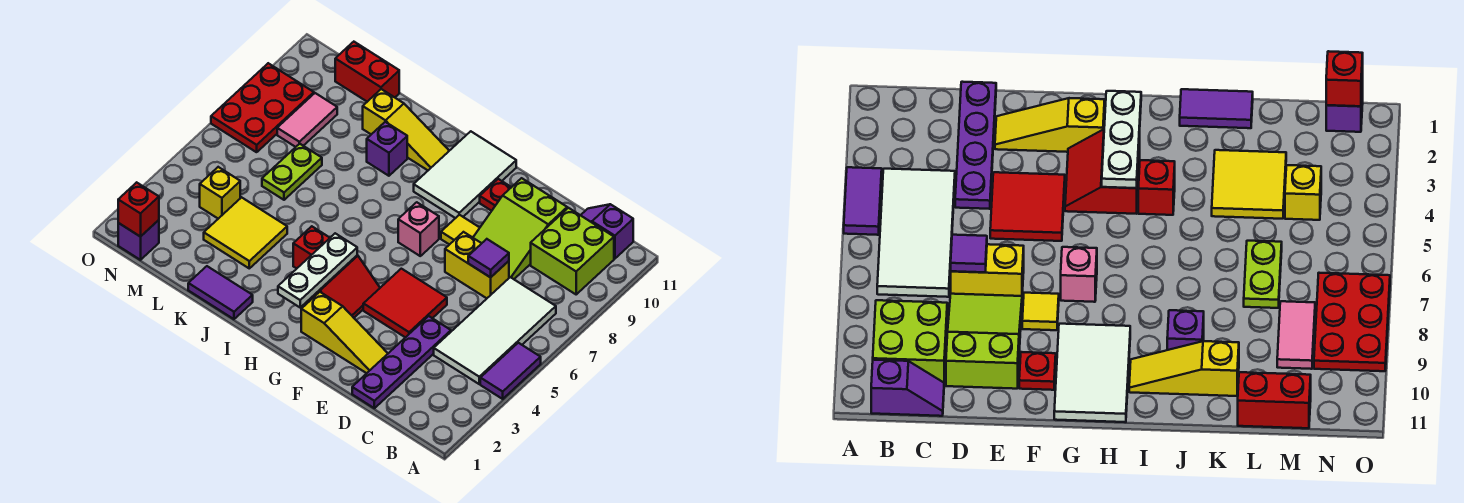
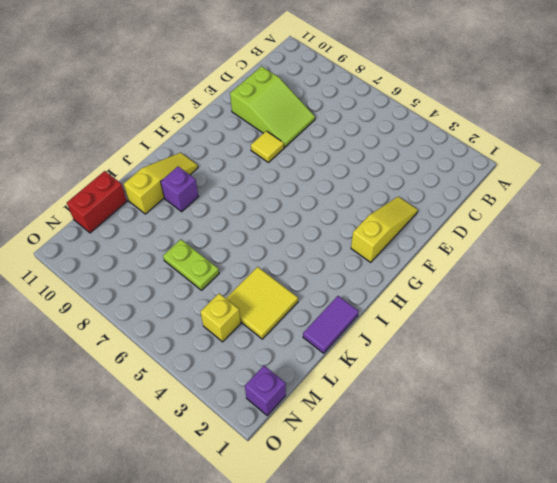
none -> purple 1x2 tile [480,343,541,399]
none -> white 2x4 tile [434,277,556,384]
none -> lime 2x2 brick [531,208,614,294]

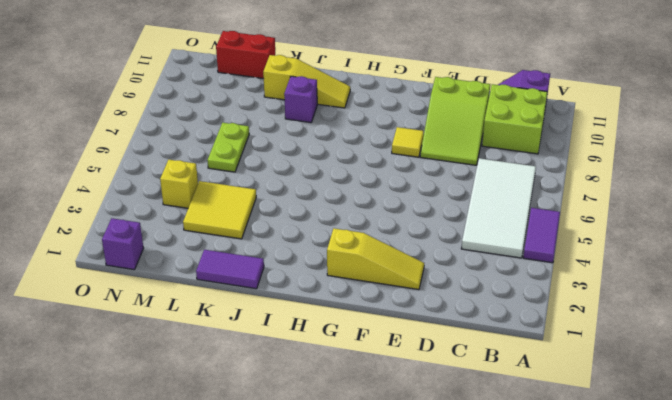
none -> purple 1x4 plate [352,316,451,408]
none -> yellow 1x2 brick [445,232,509,298]
none -> red 2x2 tile [363,269,447,337]

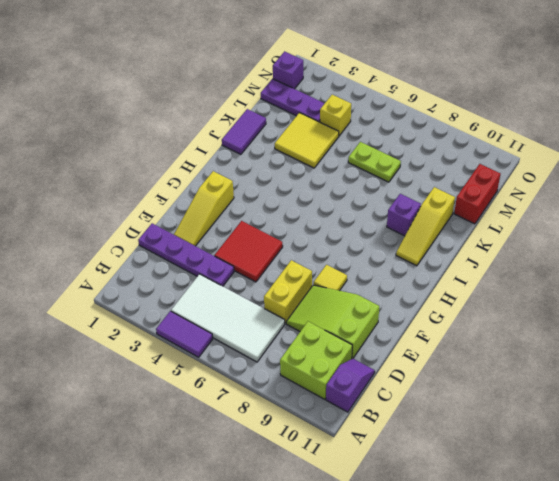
purple 1x3 plate [261,79,325,122] -> none
none -> red 1x1 plate [480,179,511,211]
none -> red 2x2 slope [305,255,380,318]
none -> pink 1x1 brick [398,202,439,256]

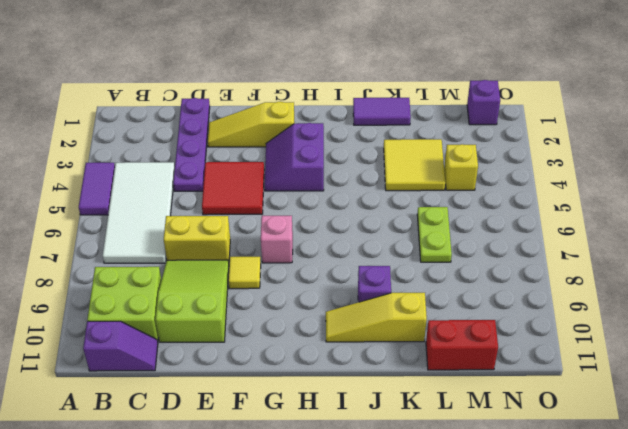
purple 2x2 slope [265,123,324,191] -> red 2x2 slope [305,255,380,318]
none -> red 1x1 plate [480,179,511,211]
none -> white 2x3 tile [414,131,516,218]
none -> red 1x1 brick [293,226,330,268]

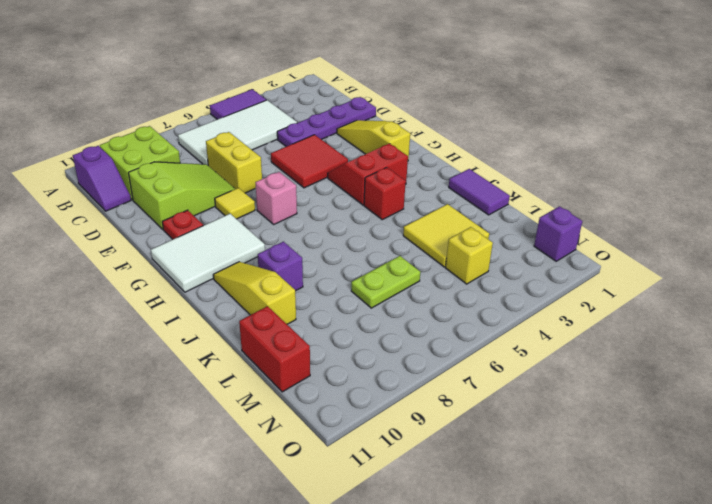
none -> pink 1x2 tile [277,93,337,147]
none -> red 2x3 plate [211,63,314,152]
none -> purple 1x1 tile [468,239,509,277]

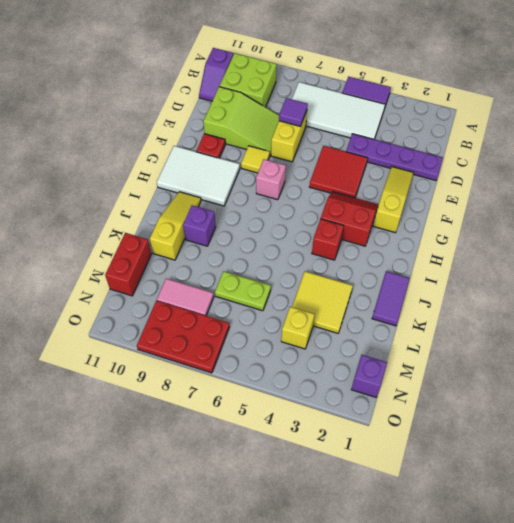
none -> white 1x3 plate [278,233,357,307]
none -> red 1x1 brick [118,182,159,237]

